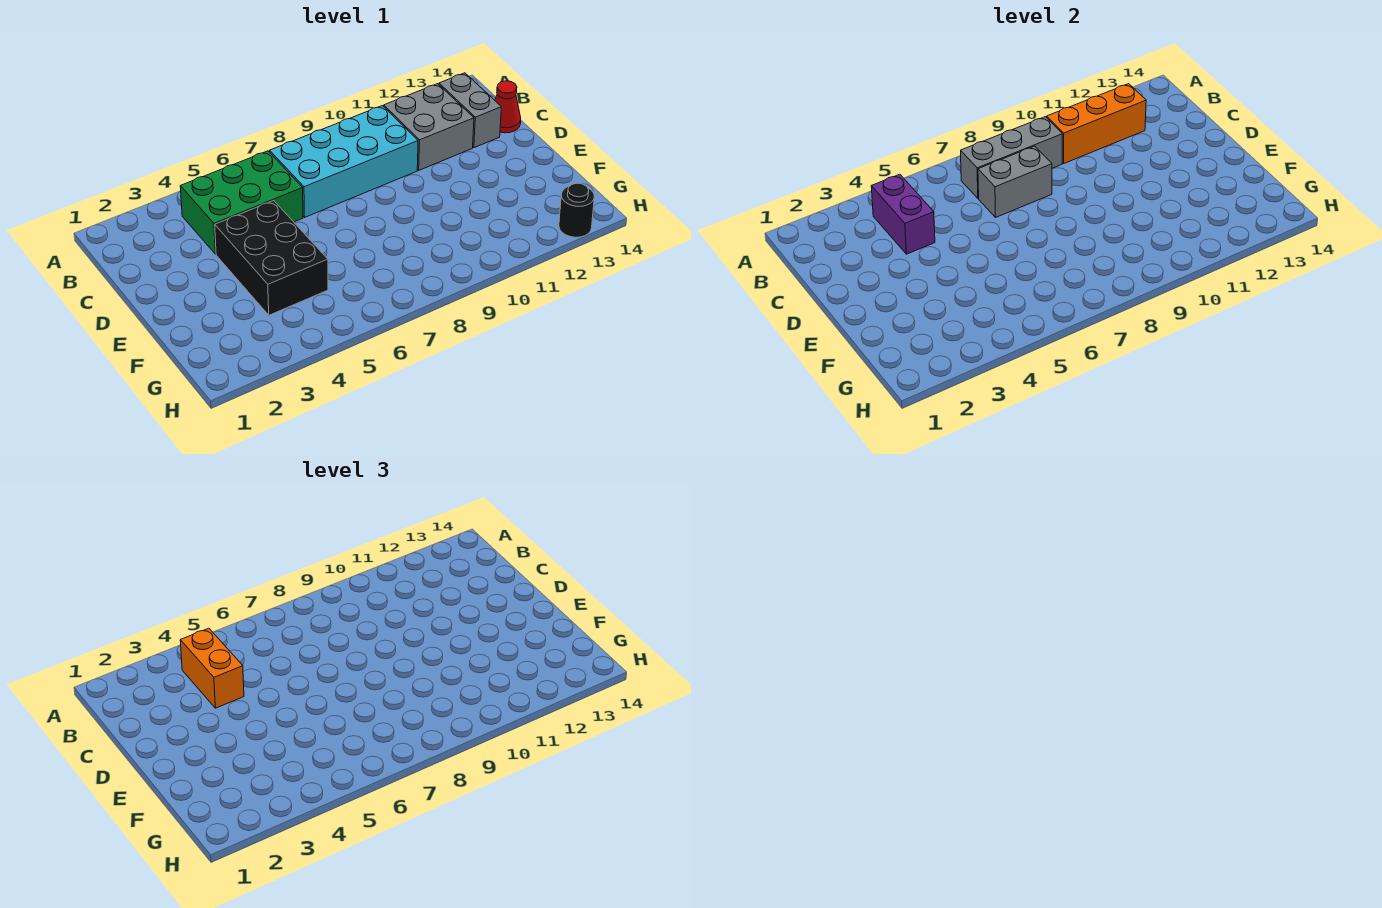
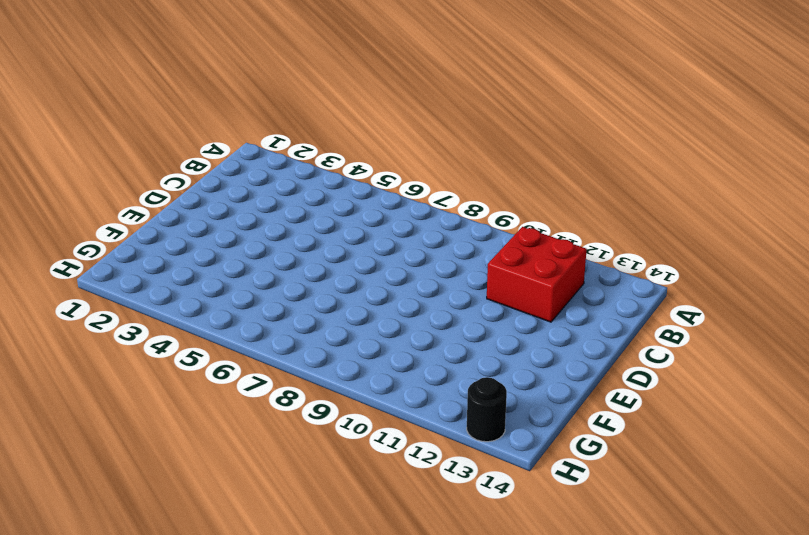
red 2x2 brick [487,227,587,322] -> grey 2x2 brick [384,84,474,170]
none -> green 2x3 brick [180,151,303,254]
none -> cyan 2x4 brick [270,106,418,217]
none -> grey 1x2 brick [439,73,501,148]

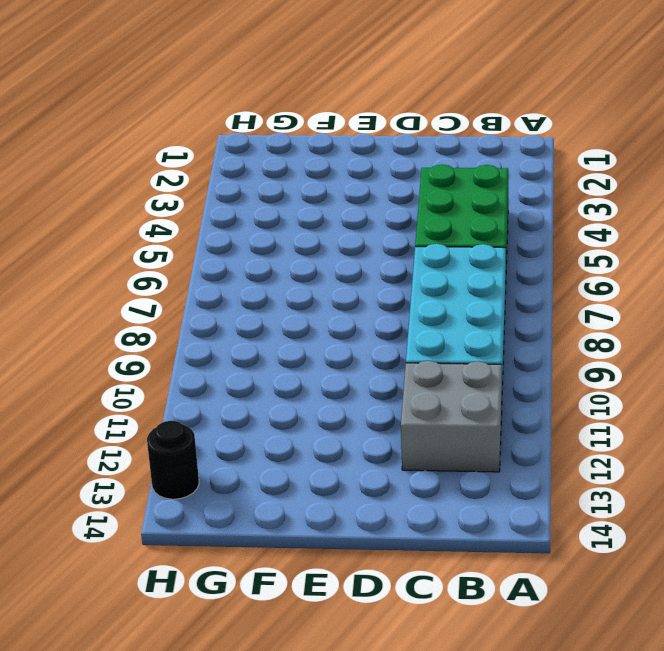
none -> grey 1x2 brick [439,73,501,148]
none -> red 1x1 cone [495,81,521,133]
none -> black 2x3 brick [215,201,328,315]

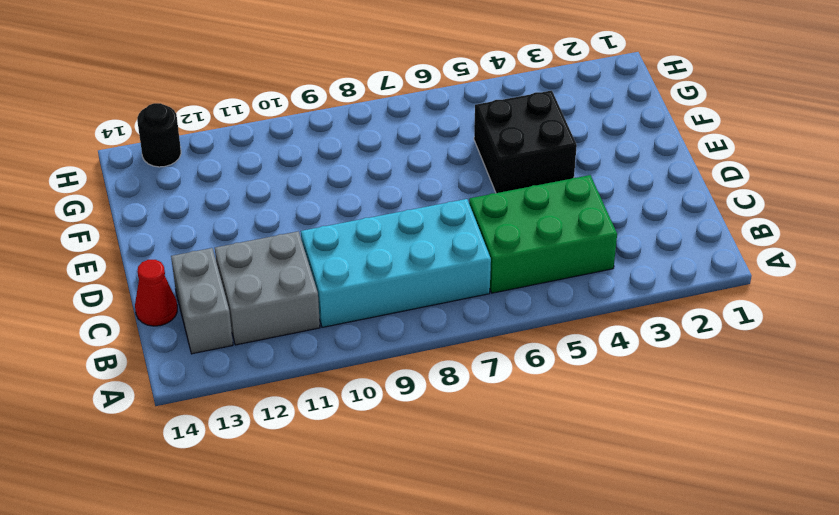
black 2x2 brick [474,91,577,193] -> black 2x3 brick [215,201,328,315]
none -> purple 1x2 brick [871,174,935,254]
none -> grey 1x3 brick [961,117,1062,198]
none -> orange 1x3 brick [1047,84,1146,163]

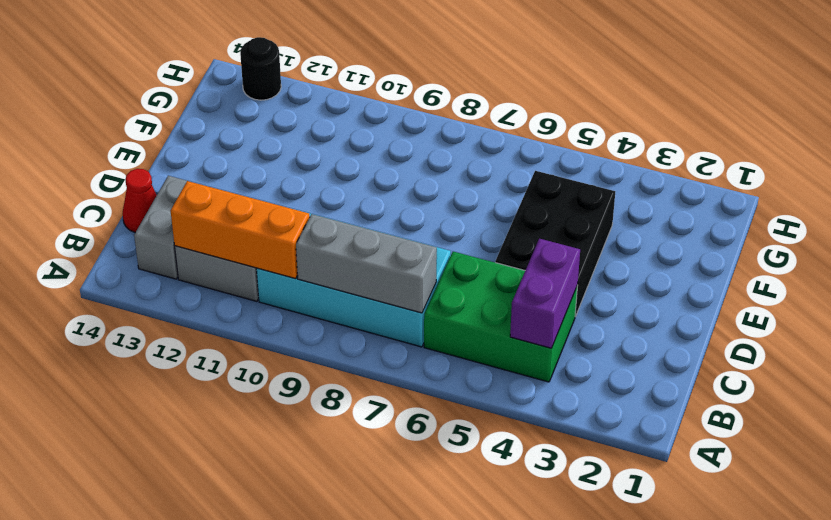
none -> grey 1x2 brick [978,146,1052,217]
none -> orange 1x2 brick [180,628,244,708]

